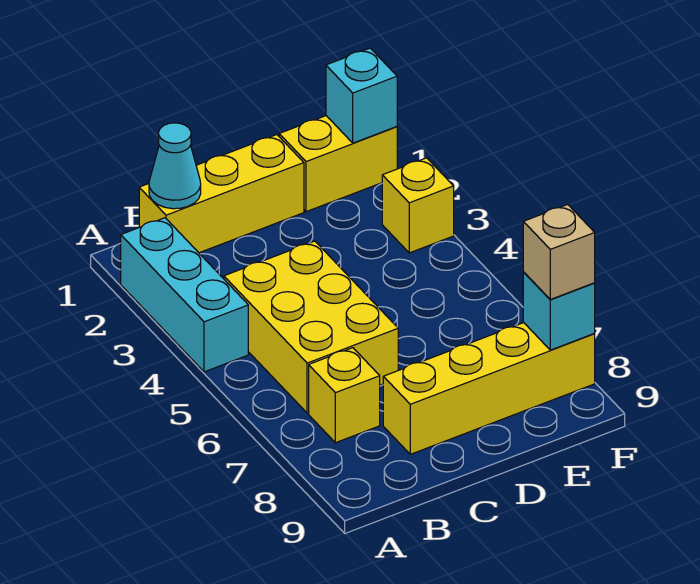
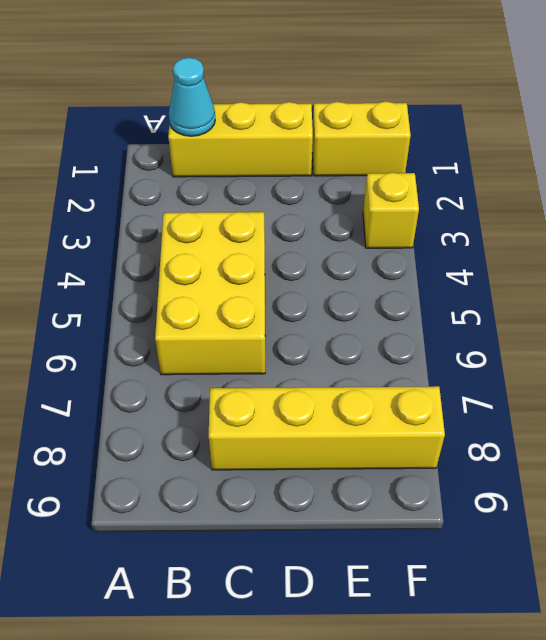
none -> cyan 1x3 brick [121,218,248,372]
none -> yellow 1x1 brick [309,348,380,443]

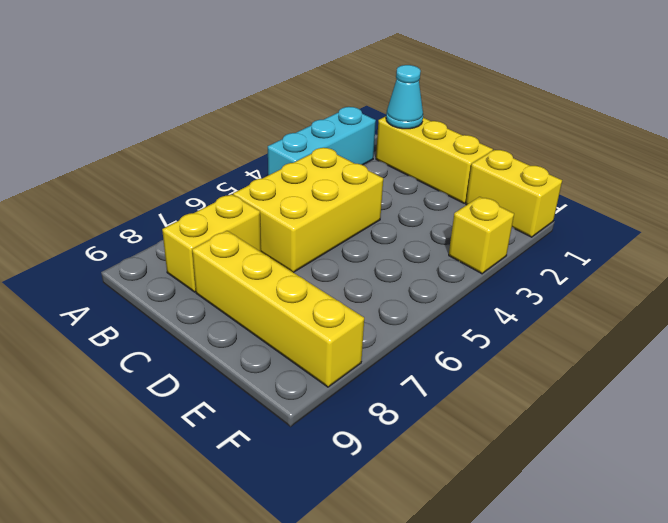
yellow 1x2 brick [162,194,261,292] -> yellow 1x1 brick [309,348,380,443]
none -> cyan 1x1 brick [326,48,397,143]
none -> cyan 1x1 brick [523,272,595,350]

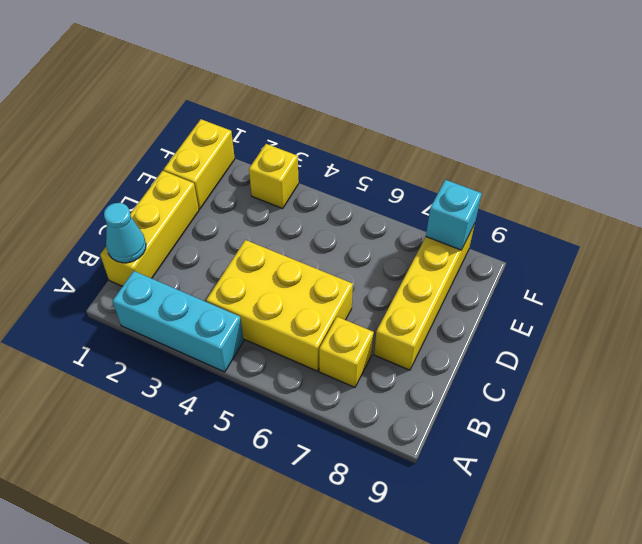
none -> cyan 1x1 brick [326,48,397,143]
none -> tan 1x1 brick [523,205,595,299]

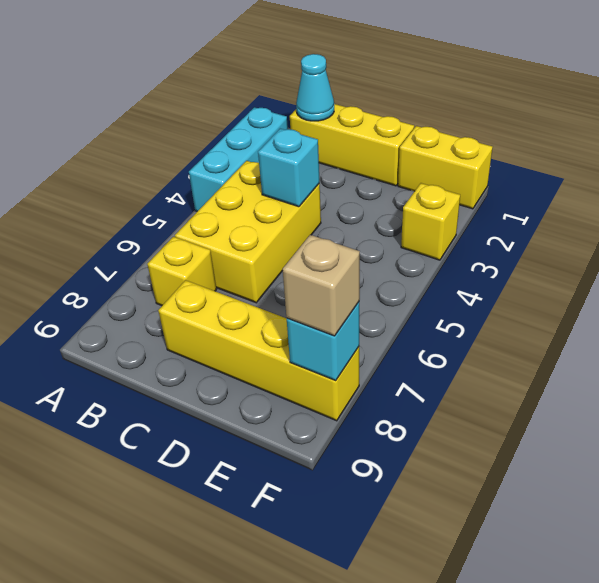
cyan 1x1 brick [258,129,320,207] -> cyan 1x1 brick moved to [326,48,397,143]

